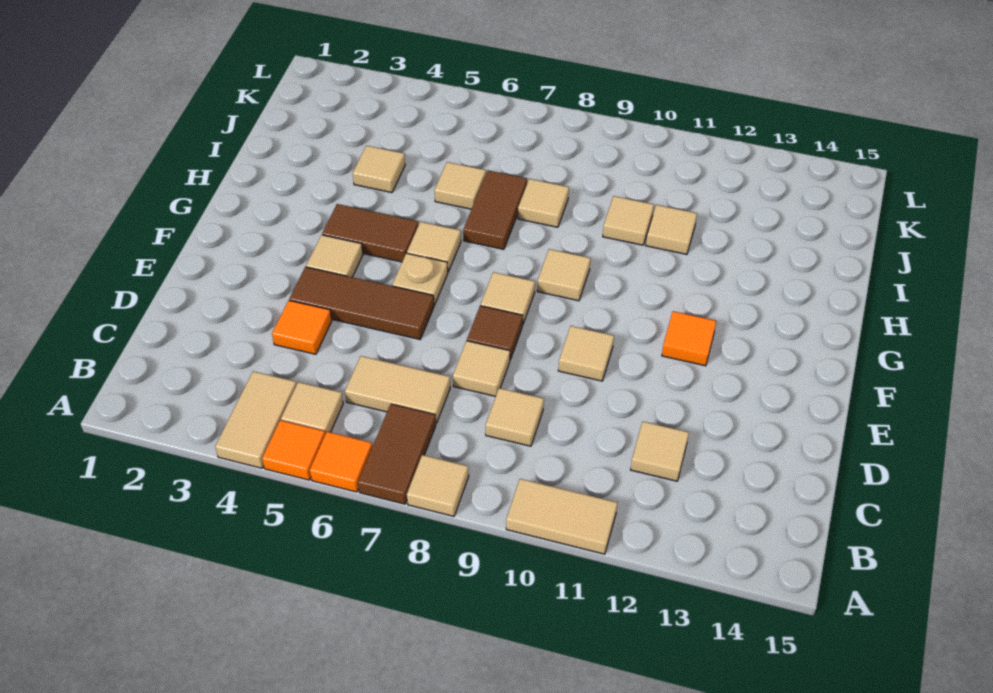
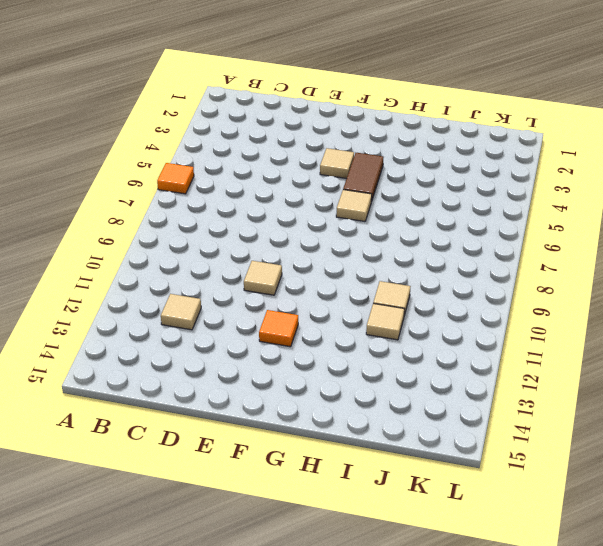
none -> tan 1x2 tile [215,371,297,468]
none -> orange 1x1 tile [262,420,325,480]
none -> brown 1x2 tile [358,404,436,504]

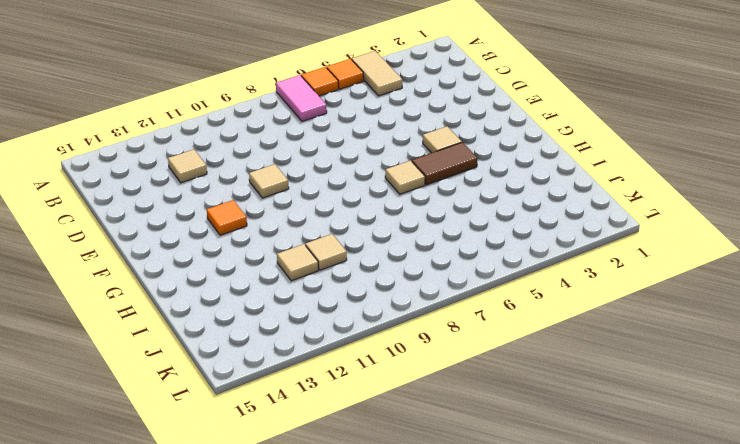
pink 1x2 tile [276,75,327,121] -> brown 1x2 tile [358,404,436,504]
none -> tan 1x1 tile [407,455,469,516]
none -> tan 1x2 tile [506,479,617,554]
none -> tan 1x1 tile [281,382,343,434]

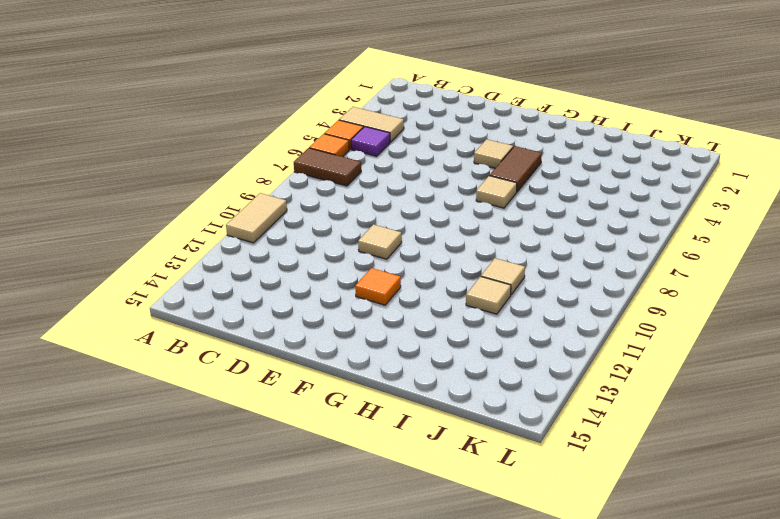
purple 1x1 tile [351,127,390,156] -> tan 1x1 tile [281,382,343,434]
none -> tan 1x1 tile [407,455,469,516]
none -> tan 1x2 tile [345,356,450,423]
none -> tan 1x1 tile [486,388,544,446]

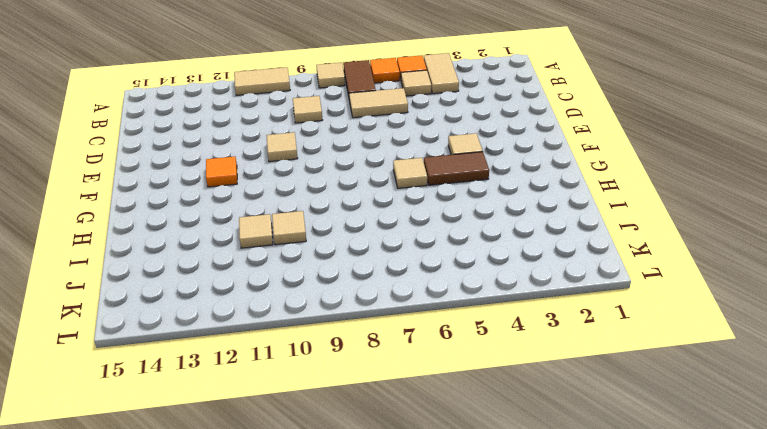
none -> tan 1x1 tile [631,422,689,481]
none -> orange 1x1 tile [272,300,332,354]
none -> tan 1x1 tile [453,341,510,396]

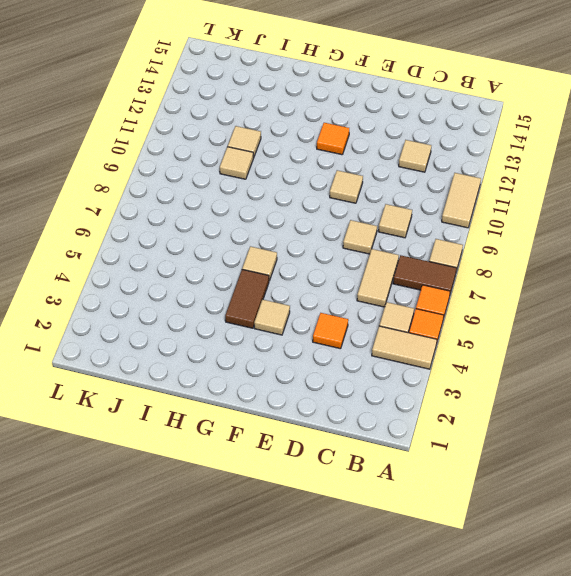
none -> brown 1x3 tile [289,267,434,339]
none -> brown 1x1 tile [467,306,523,360]
none -> tan 1x1 plate [392,253,448,305]

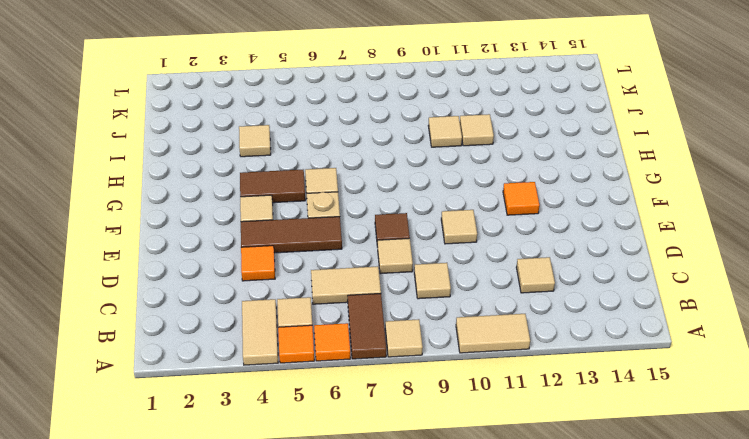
none -> tan 1x1 tile [481,272,535,325]
none -> tan 1x1 tile [537,249,590,301]
none -> brown 1x2 tile [463,171,527,249]

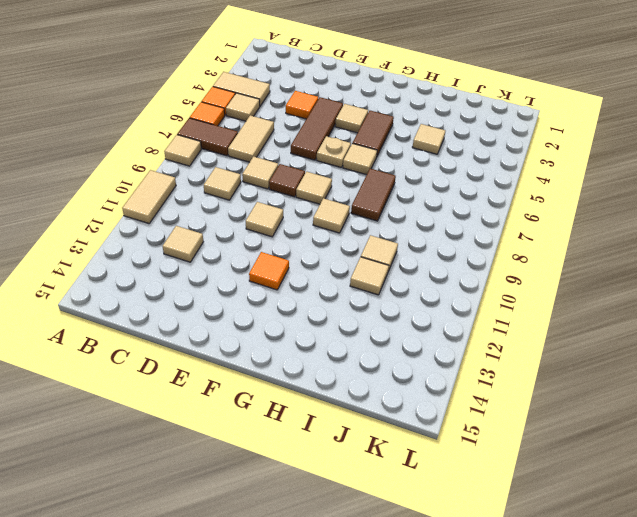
brown 1x2 tile [351,169,396,221] -> brown 1x2 tile turned to [463,171,527,249]
none -> tan 1x1 tile [434,162,486,209]
none -> tan 1x1 tile [518,179,569,227]

